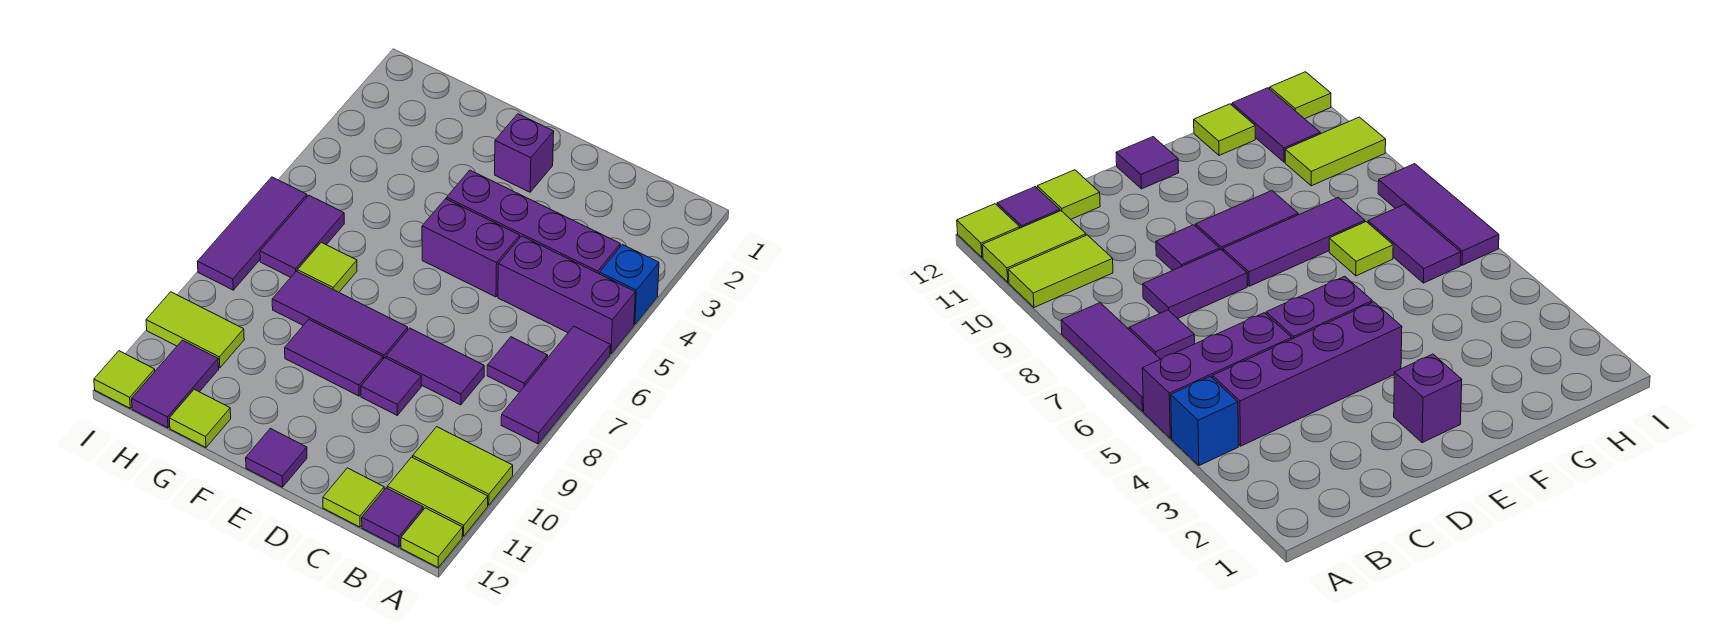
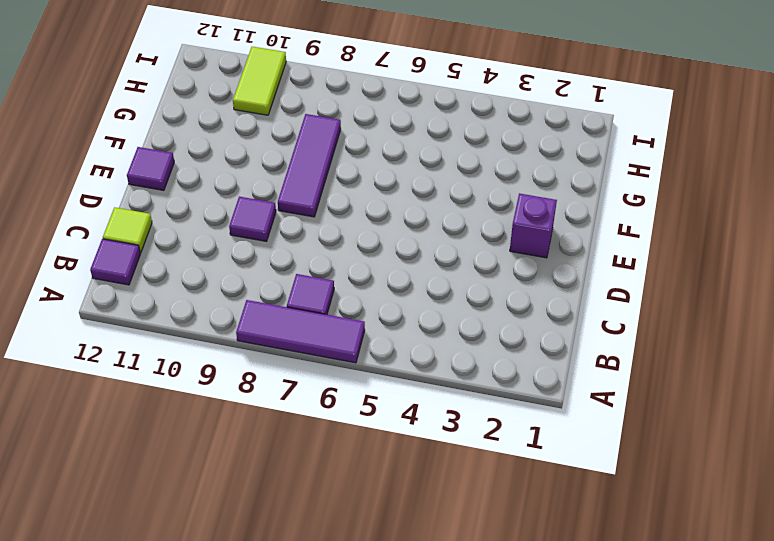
none -> blue 1x1 brick [600,245,659,324]
none -> purple 1x3 brick [498,236,635,354]
none -> lime 1x2 tile [413,427,513,505]

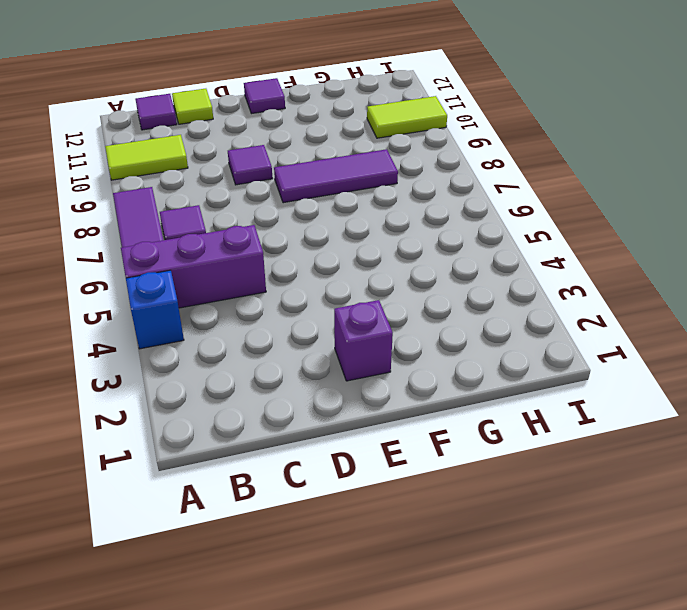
none -> lime 1x2 tile [387,457,488,536]
none -> lime 1x1 tile [401,508,463,567]
none -> purple 1x4 brick [447,170,620,274]

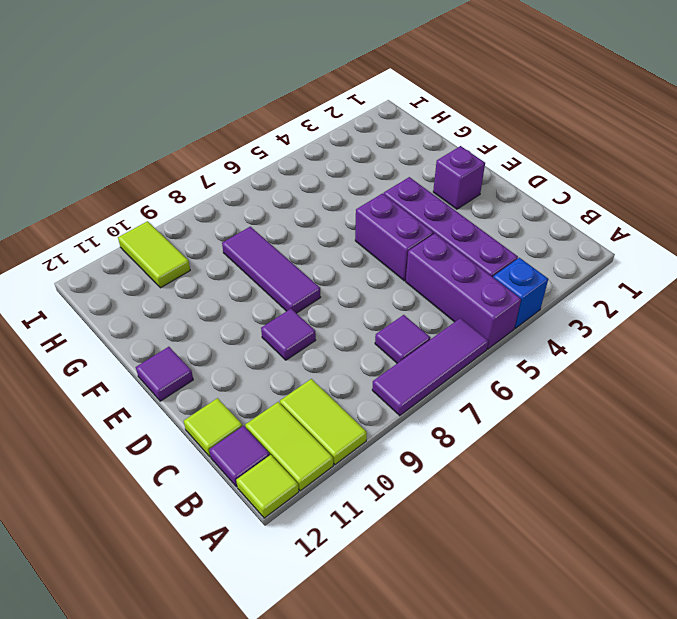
none -> purple 1x2 tile [386,328,484,405]
none -> purple 1x2 tile [285,320,383,396]
none -> lime 1x1 tile [297,242,357,292]

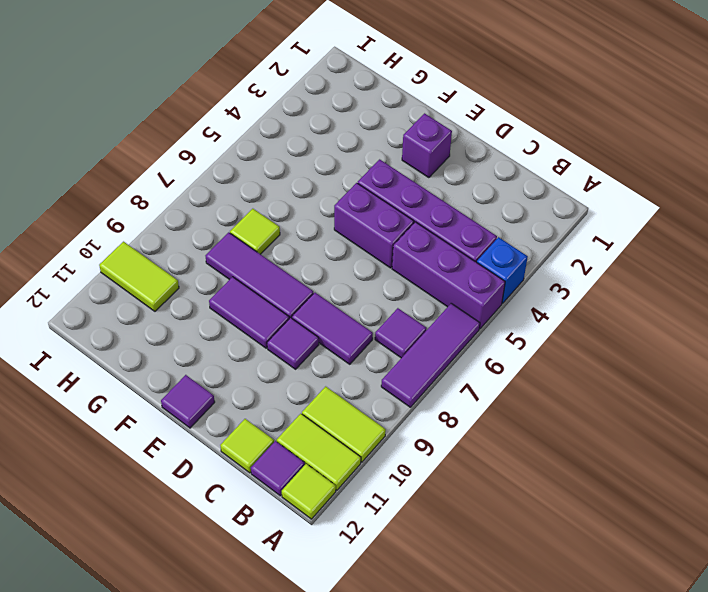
none -> lime 1x1 tile [169,389,231,447]
none -> purple 1x2 tile [260,195,344,277]
none -> purple 1x2 tile [132,340,219,428]

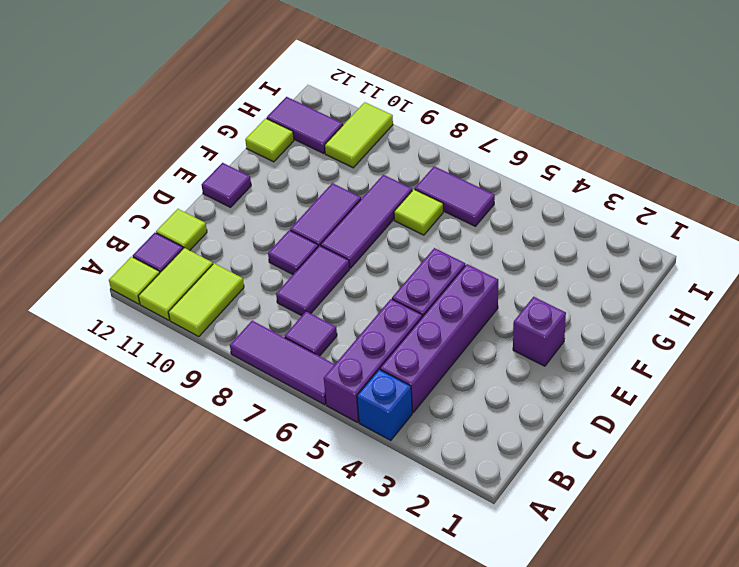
none -> purple 1x3 tile [197,177,307,290]
none -> lime 1x1 tile [94,351,155,408]

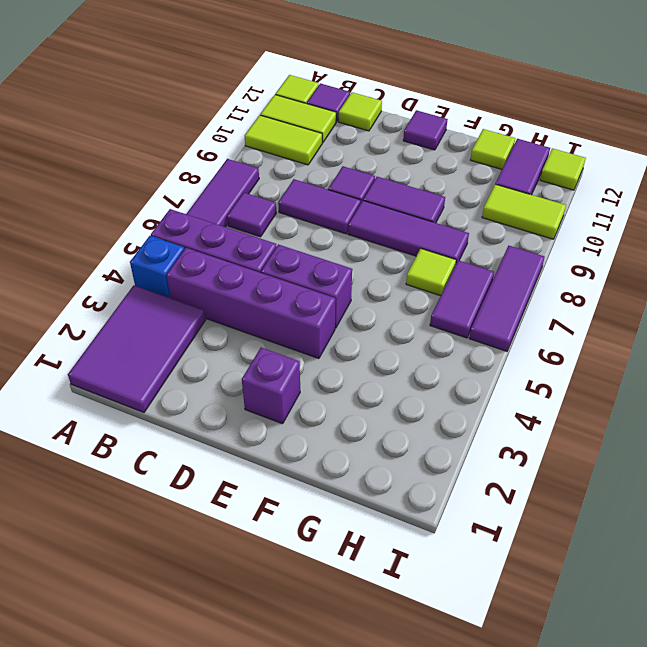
purple 2x3 tile [68,285,205,412] -> none

